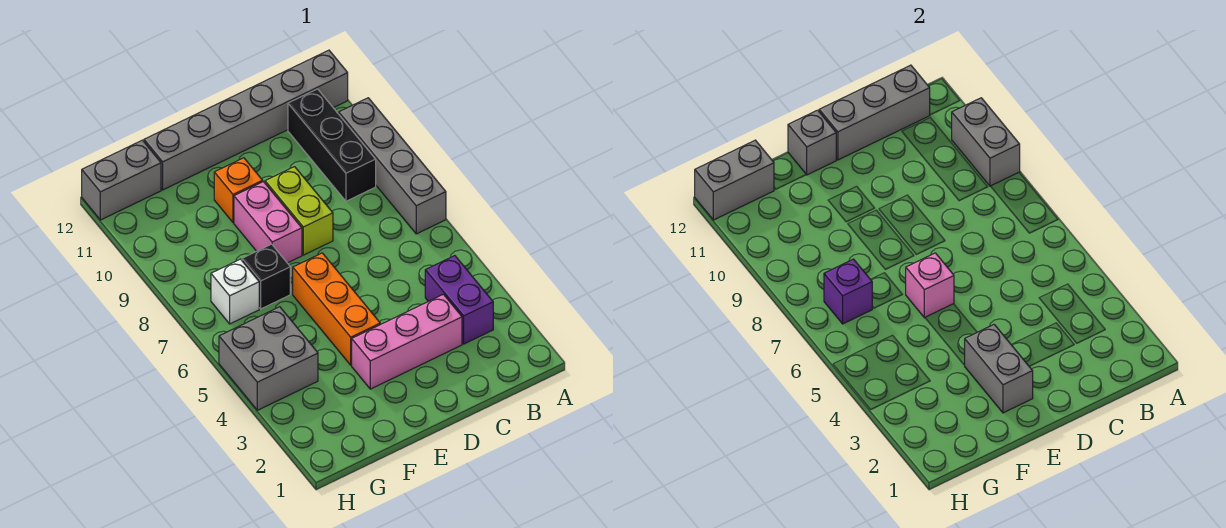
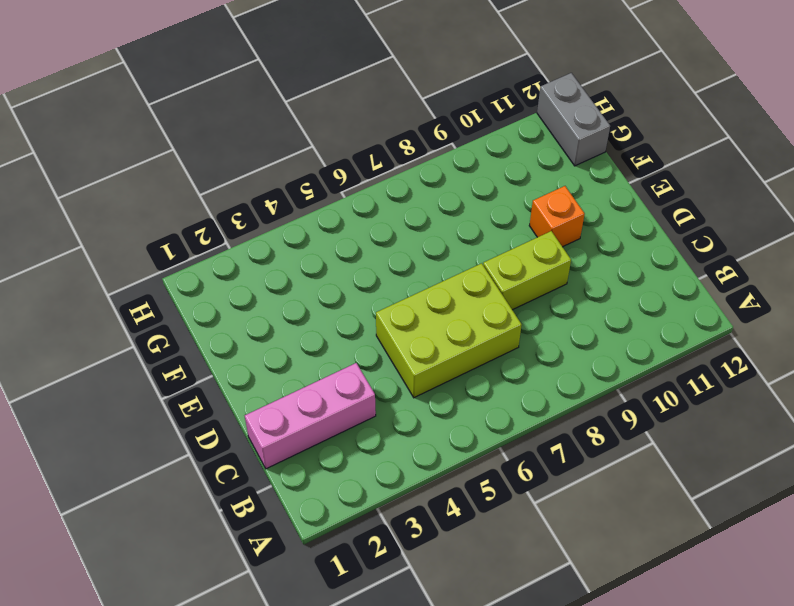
pink 1x3 brick [245,363,376,469] -> pink 1x3 brick turned to [352,294,462,389]
lime 2x3 brick [376,263,522,398] -> none
none -> grey 1x4 brick [339,98,446,234]
none -> grey 1x6 brick [144,50,348,190]
none -> purple 1x2 brick [425,256,493,344]

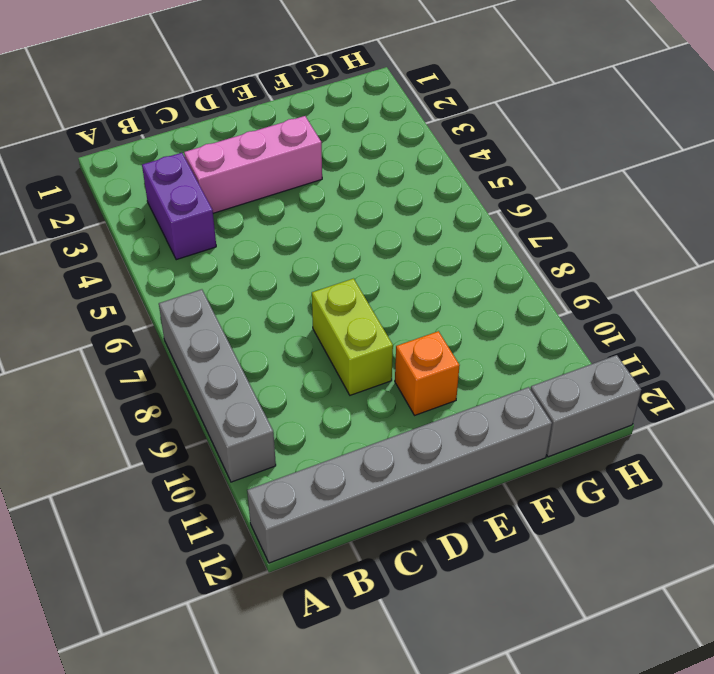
none -> black 1x3 brick [288,89,376,201]
none -> orange 1x3 brick [293,253,380,365]
none -> pink 1x2 brick [234,182,302,263]

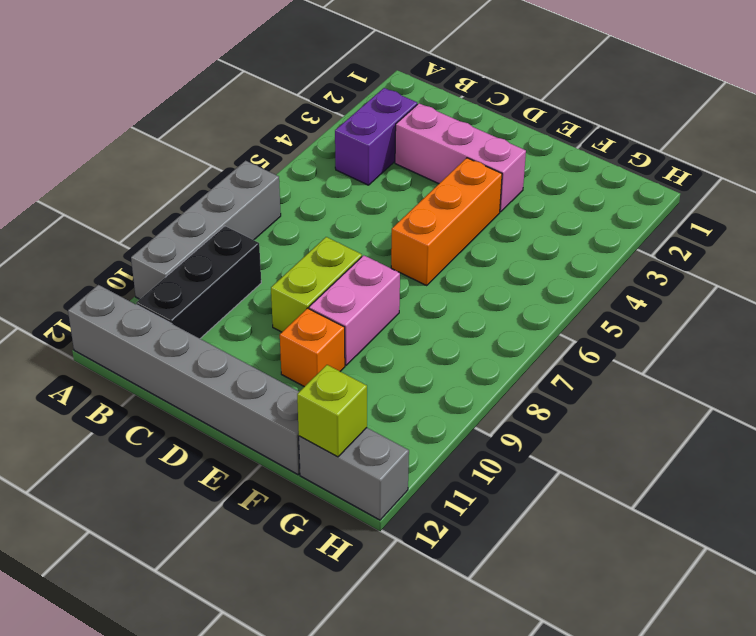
lime 1x1 brick [297,365,367,457] -> grey 1x2 brick [695,140,774,220]
none -> black 1x1 brick [242,244,290,309]
none -> grey 2x2 brick [219,307,318,410]
none -> white 1x1 brick [211,259,259,324]

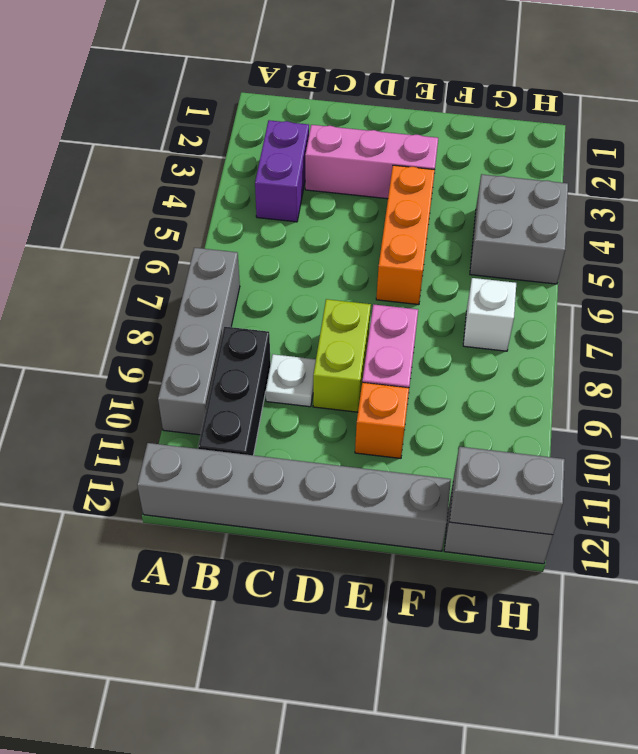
white 1x1 plate [266,354,316,407] -> none
none -> black 1x1 brick [242,244,290,309]
none -> grey 1x2 brick [952,98,1020,186]
none -> grey 1x3 brick [819,65,930,160]

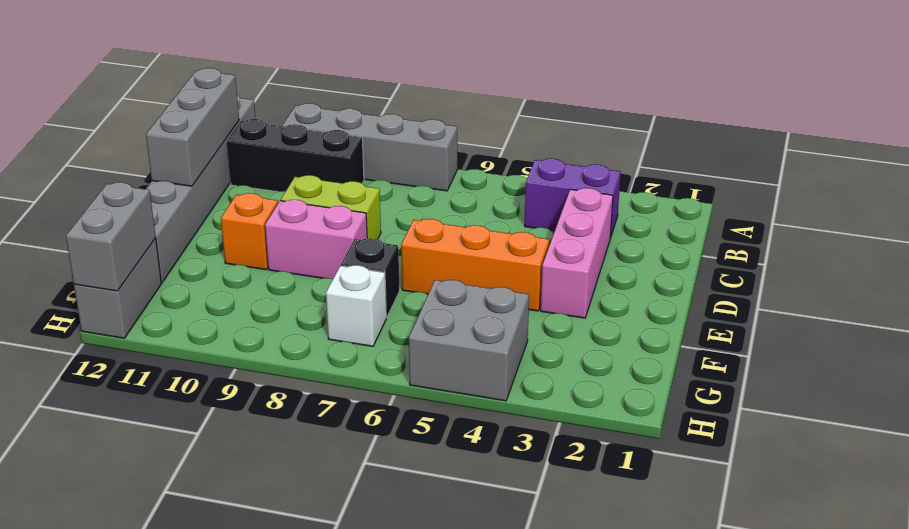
none -> grey 1x2 brick [952,98,1020,186]
none -> grey 1x2 brick [964,325,1033,413]
none -> pink 1x1 brick [906,253,954,318]

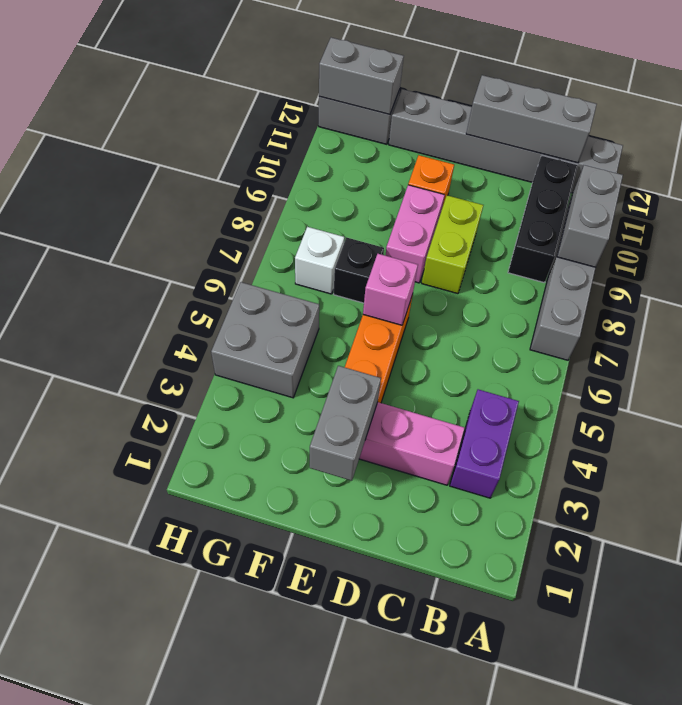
none -> grey 1x1 brick [788,110,836,175]
none -> purple 1x1 brick [824,259,872,324]

